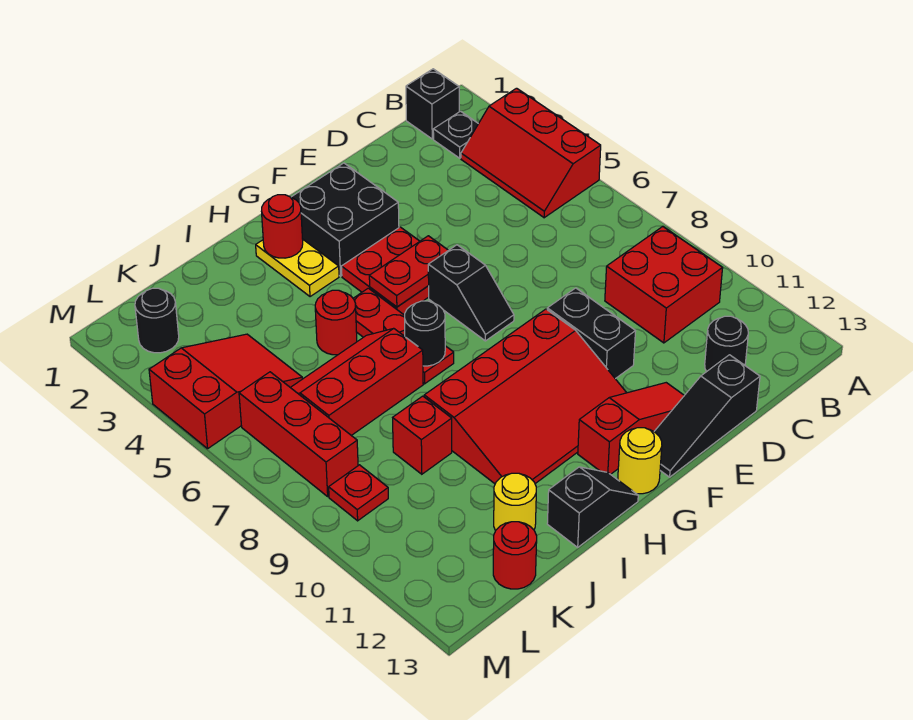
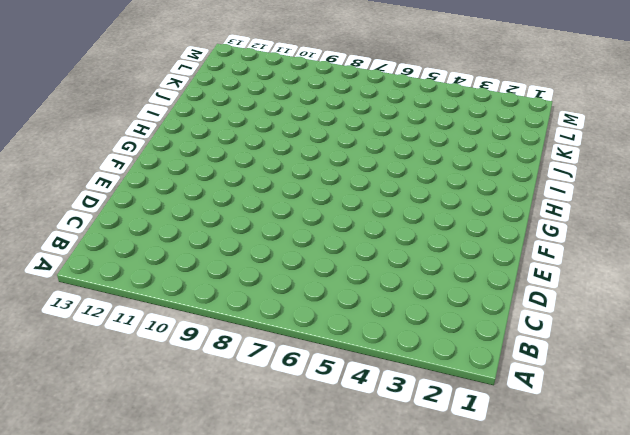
none -> red 2x3 slope [461,88,601,218]
none -> black 1x1 brick [406,69,459,139]
none -> black 1x1 plate [433,111,478,158]

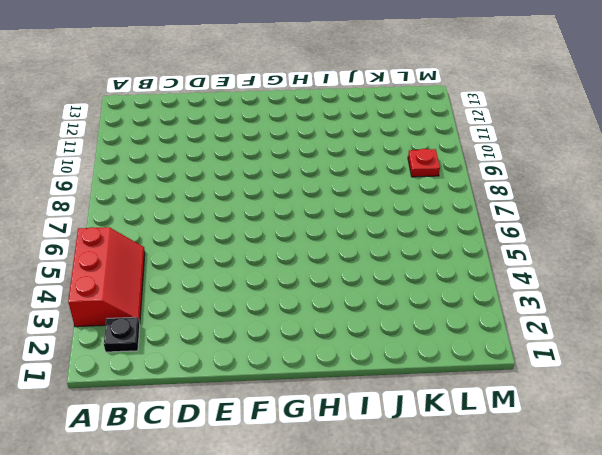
none -> black 1x1 brick [406,69,459,139]
none -> red 2x2 brick [605,227,723,343]
none -> black 1x1 round brick [705,316,748,372]

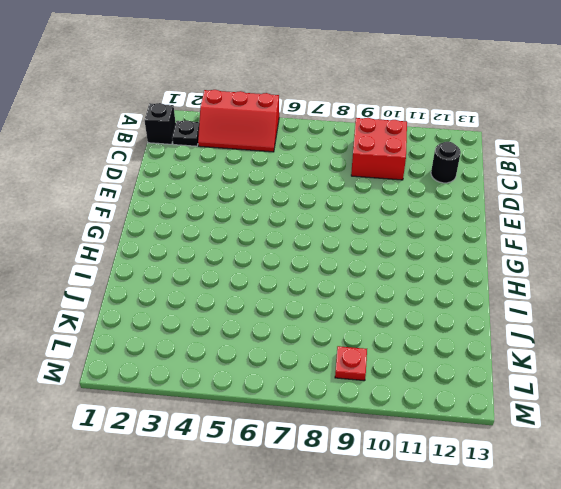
none -> black 1x3 slope [654,355,760,477]
none -> black 1x2 brick [547,288,636,379]
none -> red 1x3 slope [578,383,684,474]

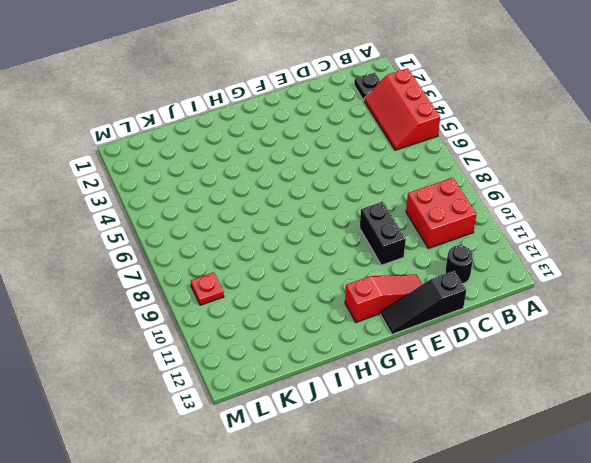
none -> black 1x1 brick [406,69,459,139]
none -> black 2x2 brick [292,163,399,276]
none -> red 2x2 plate [342,227,429,314]

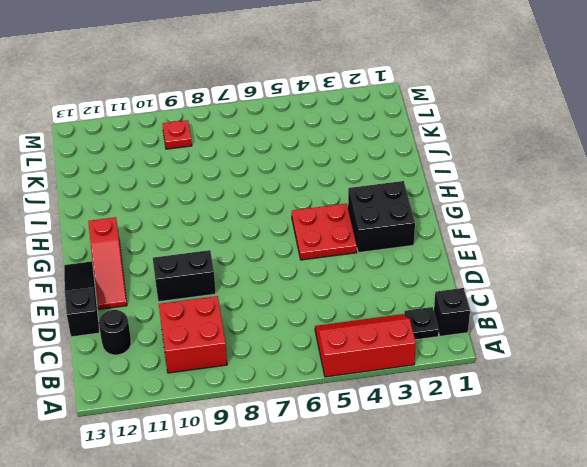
none -> black 1x2 slope [428,245,514,341]
none -> red 3x4 slope [424,309,627,484]
none -> yellow 1x1 round brick [618,428,662,494]

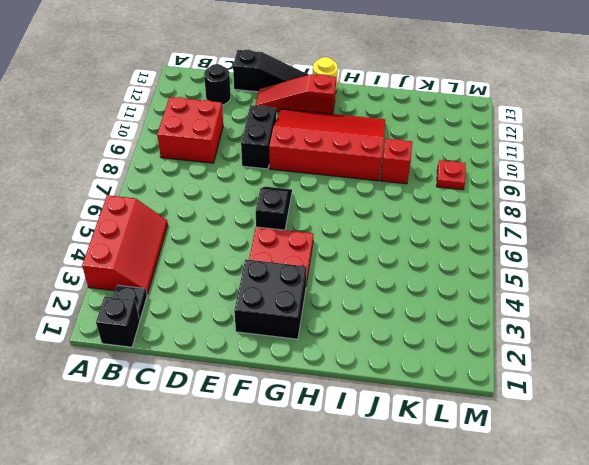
none -> yellow 1x2 plate [256,240,339,297]
none -> red 1x3 plate [353,288,454,384]
none -> black 1x2 slope [547,467,638,547]

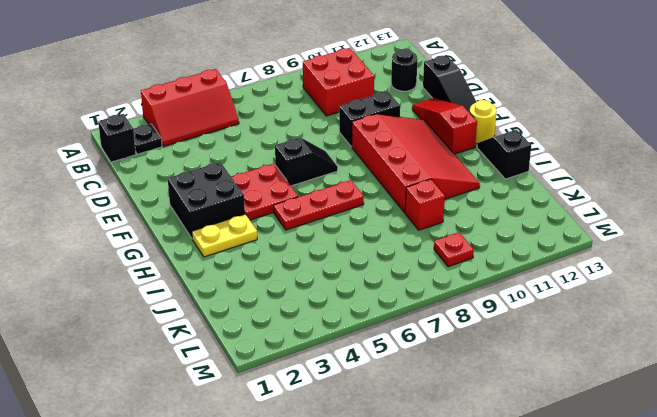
none -> red 1x1 round brick [315,290,357,355]
none -> red 2x3 slope [290,329,423,436]
none -> yellow 1x1 round brick [494,473,536,530]

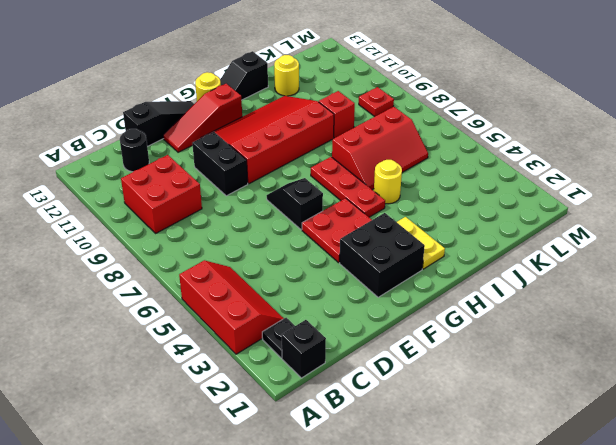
yellow 1x1 round brick [374,160,402,204] -> red 1x1 round brick [315,290,357,355]
none -> red 2x3 slope [149,334,302,449]
none -> red 1x1 round brick [493,522,537,589]
none -> black 1x1 round brick [135,288,179,353]

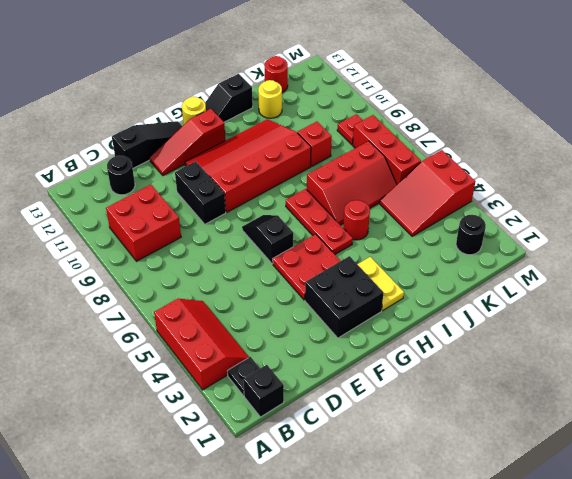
none -> red 1x2 plate [369,236,448,307]
none -> red 1x1 round brick [261,195,303,258]
none -> black 1x1 round brick [405,301,445,366]

